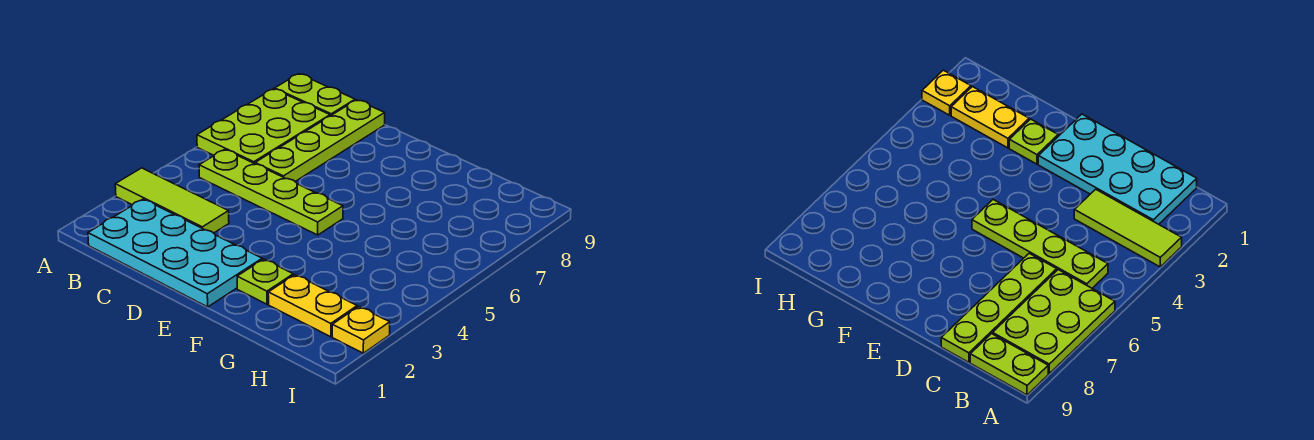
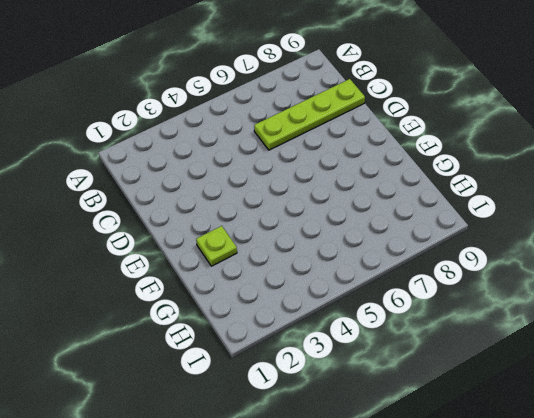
none -> lime 1x3 tile [115,168,229,233]
none -> lime 2x3 plate [197,89,330,164]

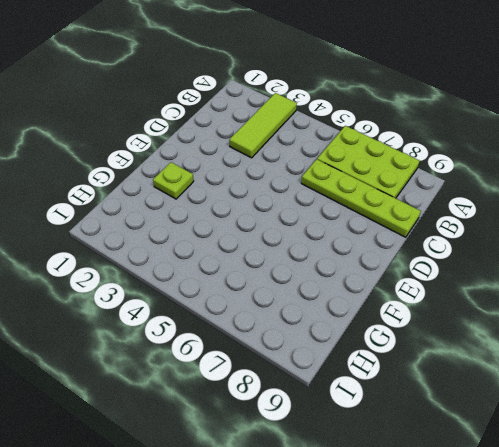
none -> lime 1x2 plate [275,74,355,116]
none -> cyan 2x4 plate [88,199,262,307]

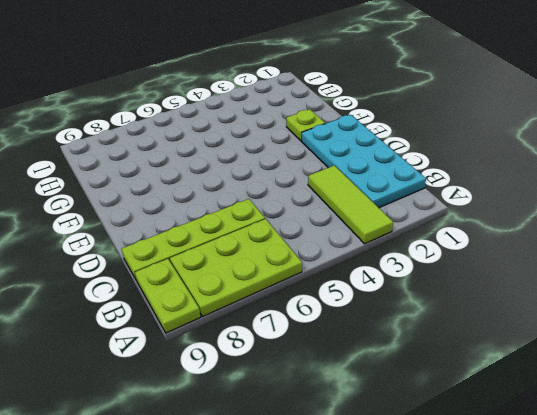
none -> lime 1x4 plate [199,149,343,235]
none -> yellow 1x2 plate [268,275,357,337]

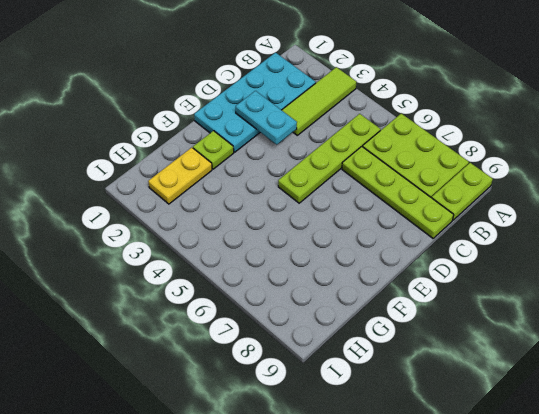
cyan 1x2 plate [236,91,297,145] -> none
none -> yellow 1x1 plate [332,306,390,353]

